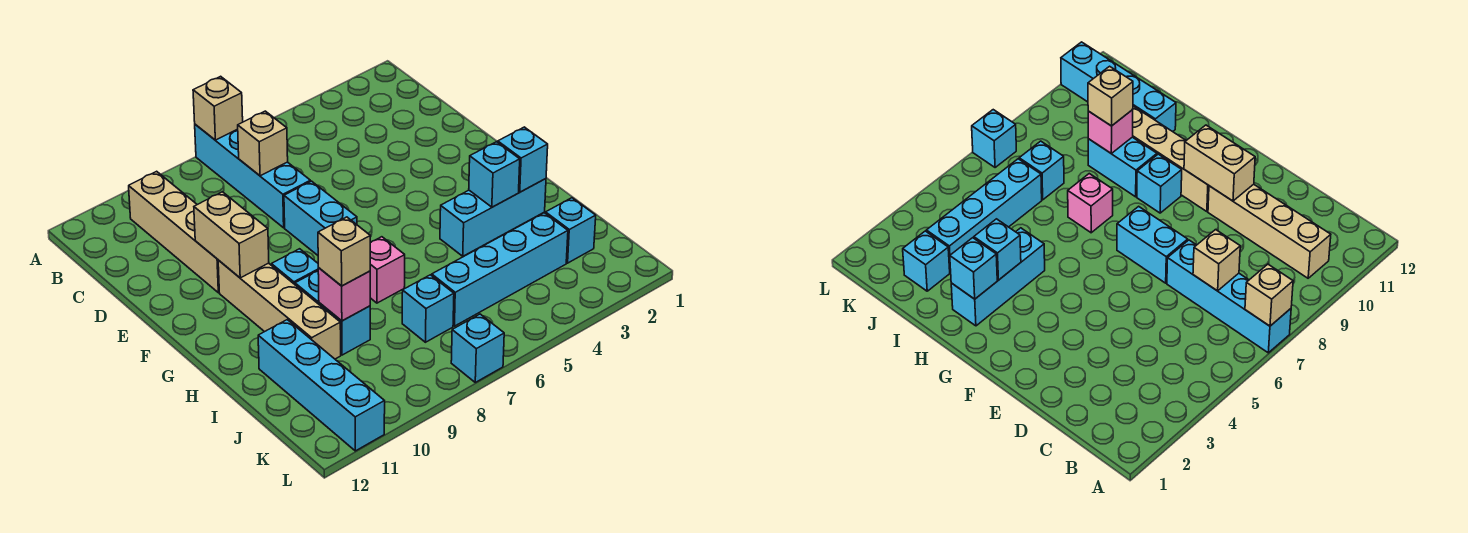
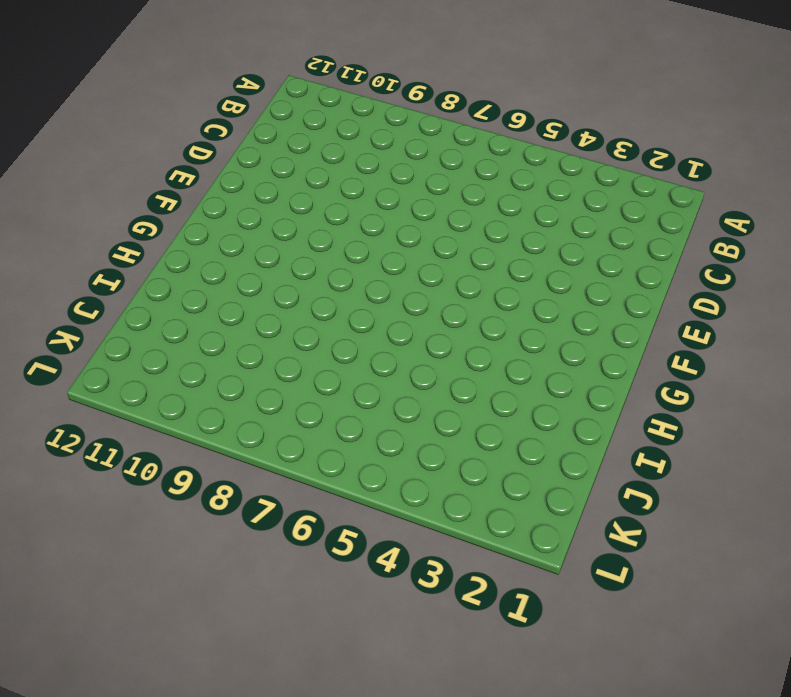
none -> cyan 1x4 brick [195,124,310,228]
none -> tan 1x4 brick [129,171,219,293]
none -> cyan 1x2 brick [284,181,357,255]

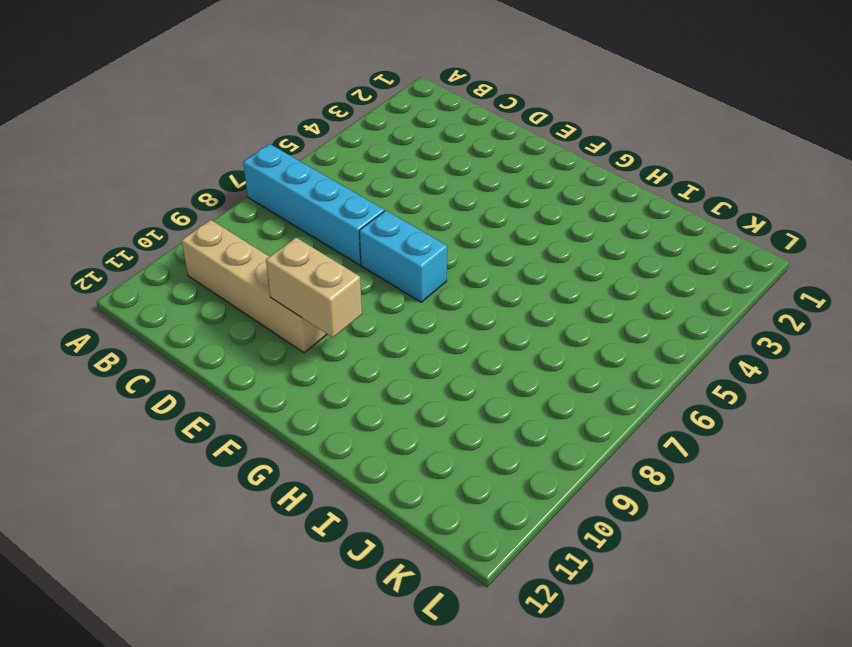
none -> tan 1x4 brick [218,260,341,359]
none -> cyan 1x1 brick [271,249,319,284]
none -> cyan 1x3 brick [440,179,546,256]

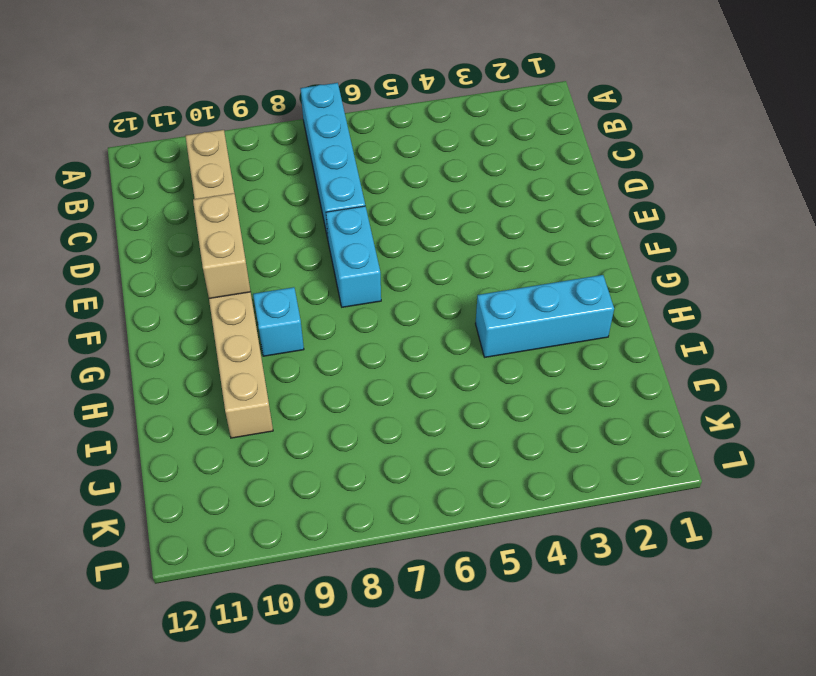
none -> pink 1x1 brick [370,237,405,303]
none -> cyan 1x2 brick [295,271,370,355]
none -> cyan 1x4 brick [258,320,385,451]

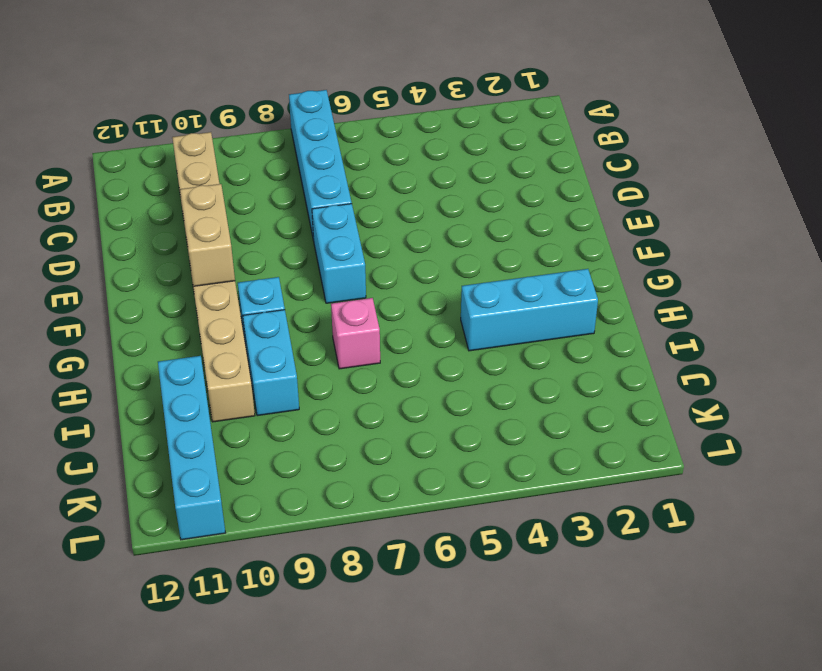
none -> cyan 1x1 brick [546,198,596,263]
none -> cyan 1x4 brick [432,213,568,326]
none -> cyan 1x1 brick [402,275,454,342]

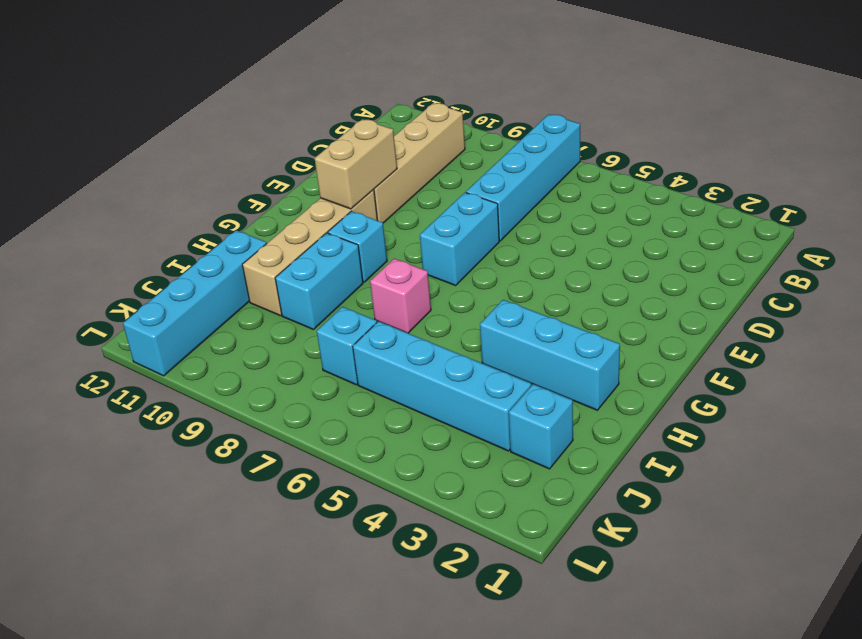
none -> cyan 1x1 brick [451,314,504,382]
none -> tan 1x1 brick [193,76,243,140]
none -> tan 1x1 brick [238,111,288,176]

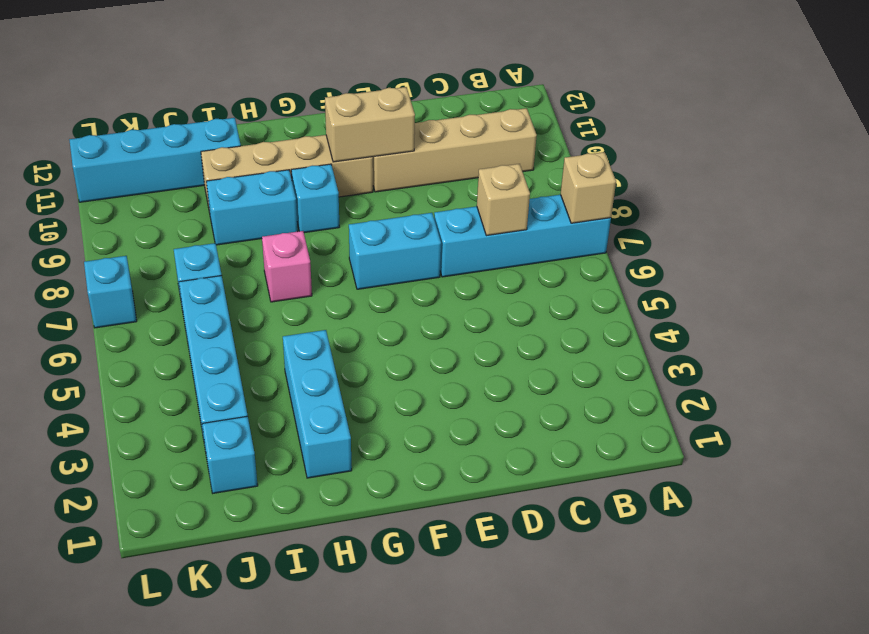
none -> cyan 1x1 brick [498,127,548,192]
none -> cyan 1x1 brick [469,142,520,207]
none -> pink 1x1 brick [318,268,370,321]

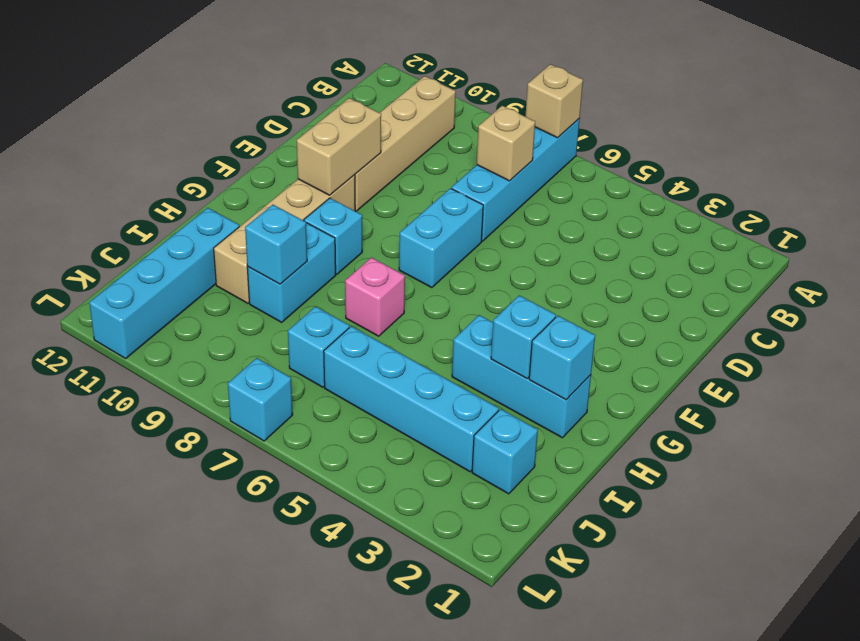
cyan 1x1 brick [245,205,307,284] -> pink 1x1 brick [318,268,370,321]
none -> tan 1x1 brick [318,217,370,286]

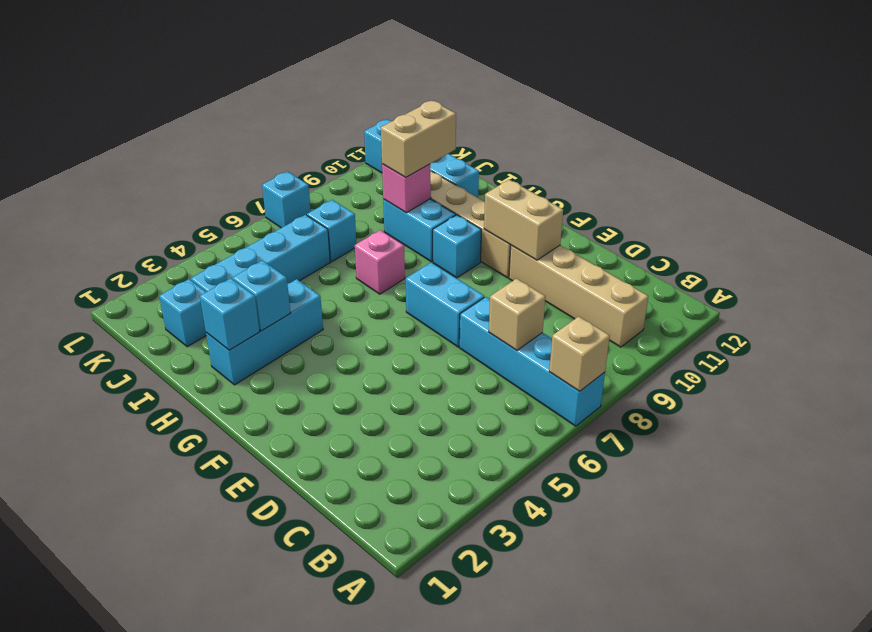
tan 1x2 brick [381,101,456,177] -> tan 1x1 brick [318,217,370,286]

